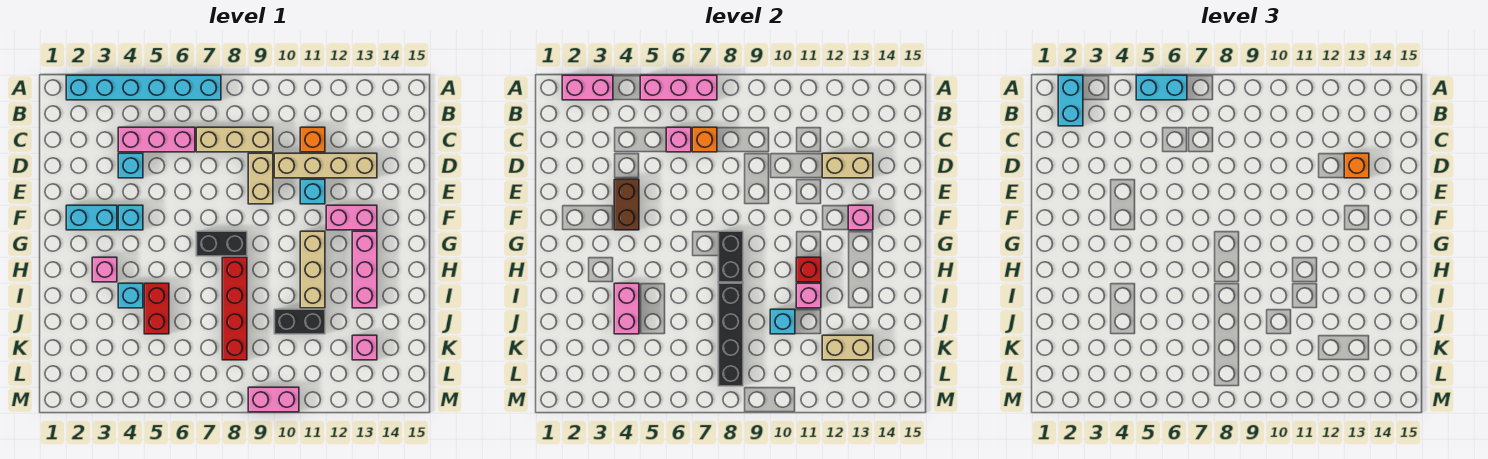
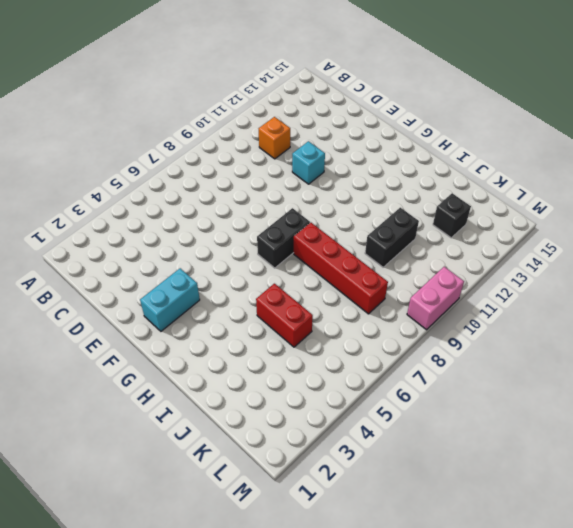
black 1x1 brick [433,193,471,238] -> pink 1x1 brick [352,335,377,360]
none -> cyan 1x6 brick [66,75,221,100]
none -> pink 1x3 brick [118,127,195,152]
none -> tan 1x3 brick [196,127,273,152]
none -> cyan 1x1 brick [118,153,143,178]

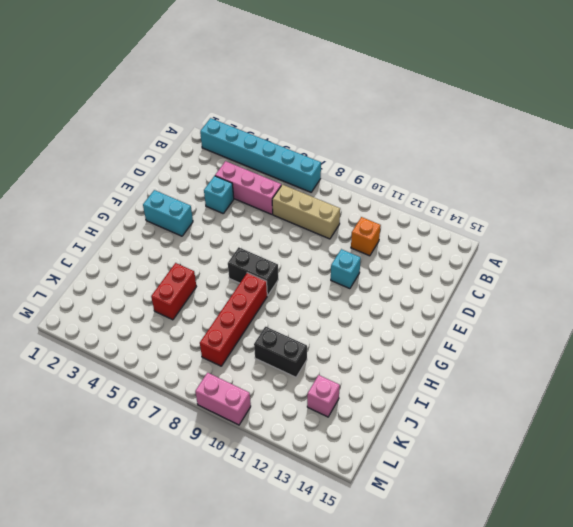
none -> tan 1x2 brick [248,153,273,204]
none -> tan 1x4 brick [274,153,377,178]
none -> cyan 1x1 brick [118,205,143,230]
none -> pink 1x2 brick [326,205,377,230]

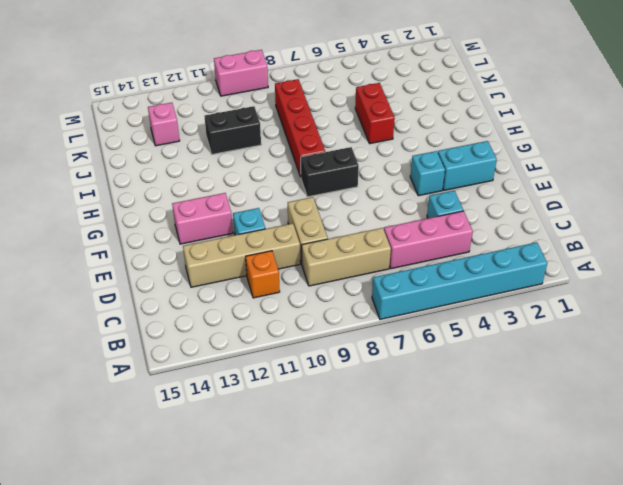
none -> tan 1x3 brick [300,231,325,308]
none -> pink 1x3 brick [352,231,377,308]
none -> pink 1x1 brick [92,257,117,282]
none -> cyan 1x1 brick [118,283,143,308]

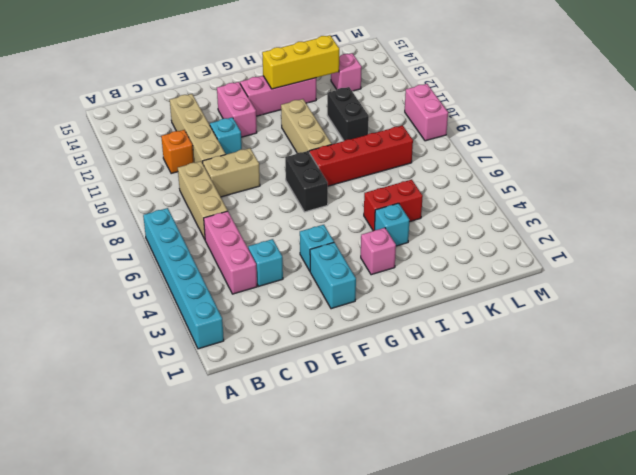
tan 1x3 brick [281,99,332,153] -> tan 1x3 brick turned to [300,231,325,308]
yellow 1x3 brick [262,35,339,89] -> none
none -> pink 1x2 brick [562,75,613,100]
none -> pink 1x3 brick [640,75,717,100]
none -> pink 1x1 brick [666,127,691,152]
none -> orange 1x1 brick [692,127,717,152]

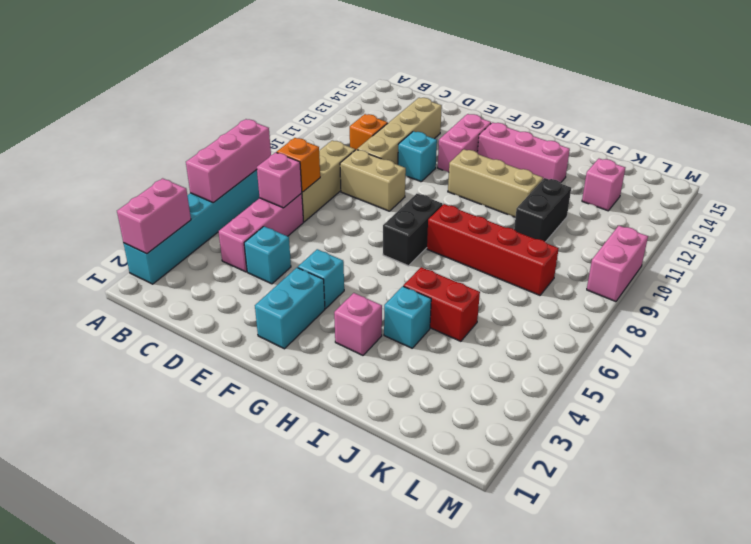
none -> tan 1x2 brick [822,153,873,178]
none -> brown 1x2 brick [614,179,639,230]
none -> pink 1x1 brick [848,205,873,230]
none -> black 1x2 brick [718,231,743,282]

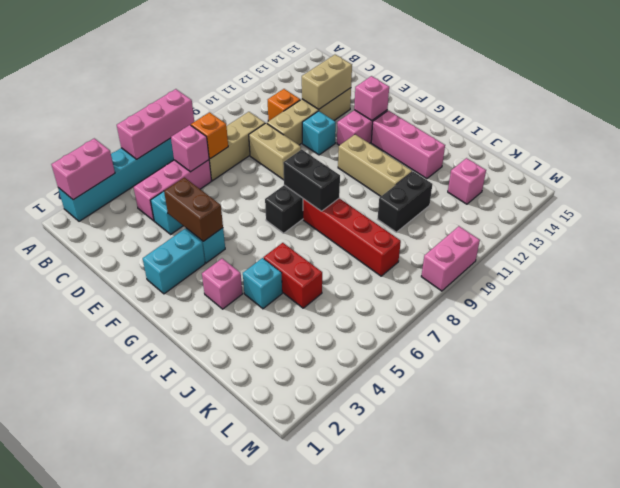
none -> red 1x1 brick [796,257,821,282]
none -> pink 1x2 brick [614,283,639,334]
none -> black 1x4 brick [718,283,743,386]
none -> pink 1x1 brick [796,283,821,308]

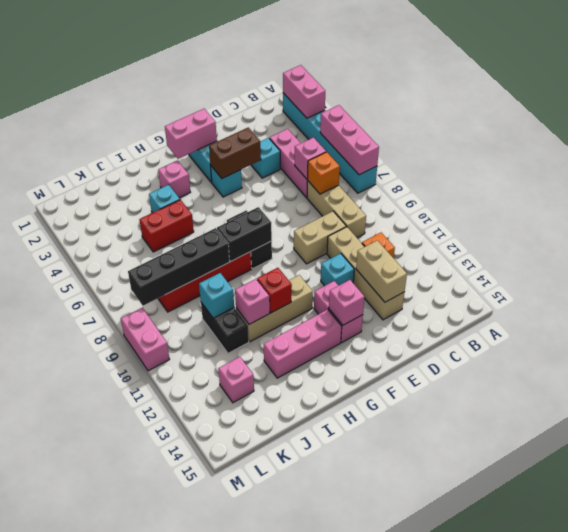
pink 1x2 brick [165,109,217,159] -> pink 1x2 brick moved to [614,283,639,334]
none -> tan 1x2 brick [822,335,873,360]
none -> cyan 1x2 brick [1058,75,1083,126]
none -> cyan 1x2 brick [1136,75,1187,100]
none -> orange 1x1 brick [1344,153,1369,178]

